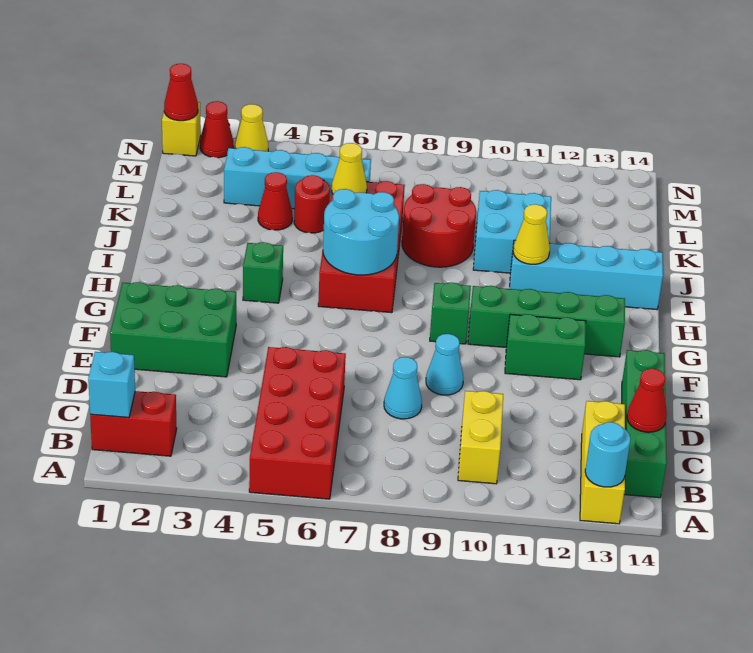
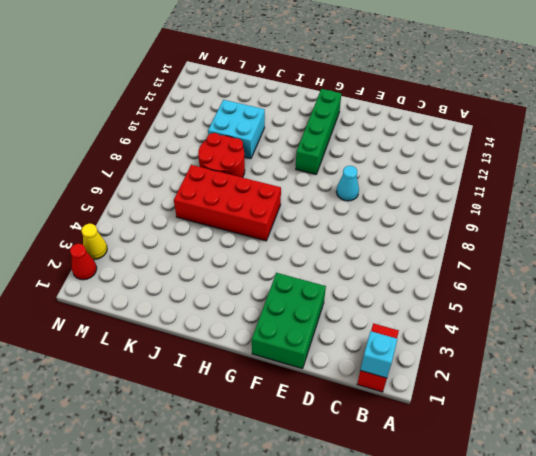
none -> red 2x4 brick [249,347,346,499]
none -> yellow 1x3 brick [580,401,625,524]
none -> yellow 1x2 brick [458,391,503,484]

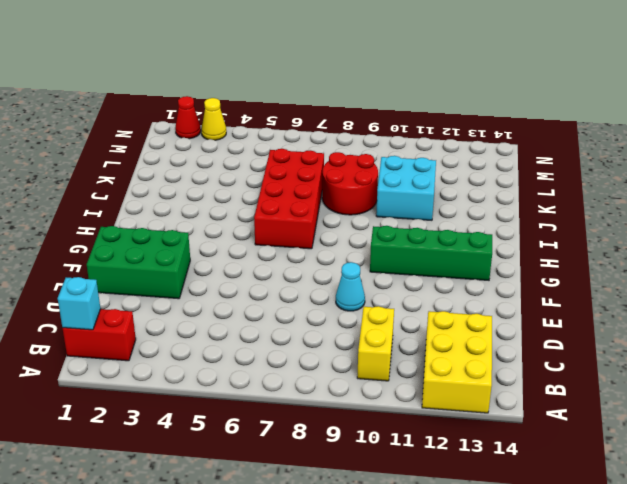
yellow 2x3 brick [422,311,492,413] -> yellow 1x3 brick [580,401,625,524]
none -> red 2x4 brick [249,347,346,499]
none -> green 1x4 brick [622,350,667,498]
none -> cyan 1x1 cone [384,357,422,419]

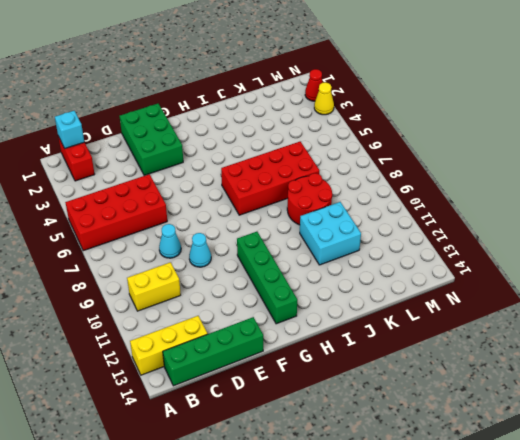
none -> green 1x2 brick [505,314,586,380]
none -> green 1x1 brick [430,283,471,344]
none -> green 1x1 brick [243,242,283,303]

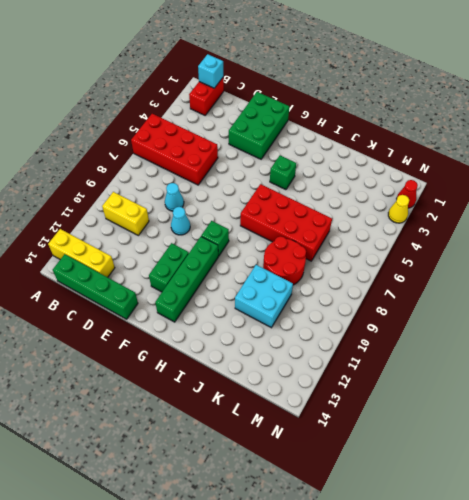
none -> cyan 1x4 brick [510,240,663,310]
none -> red 1x1 cone [258,172,293,230]
none -> red 1x1 round brick [294,175,330,233]

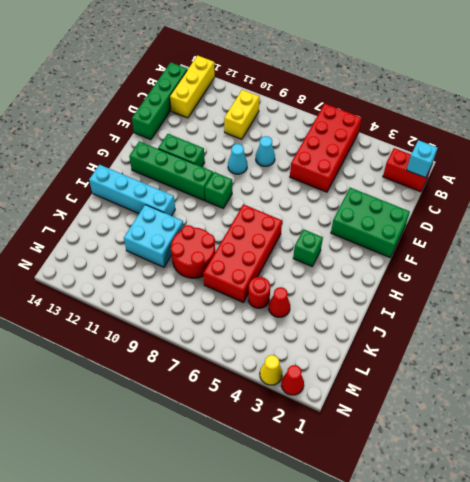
none -> cyan 1x4 brick [224,147,371,209]
none -> yellow 1x1 brick [162,102,201,156]
none -> cyan 1x1 round brick [585,422,631,487]

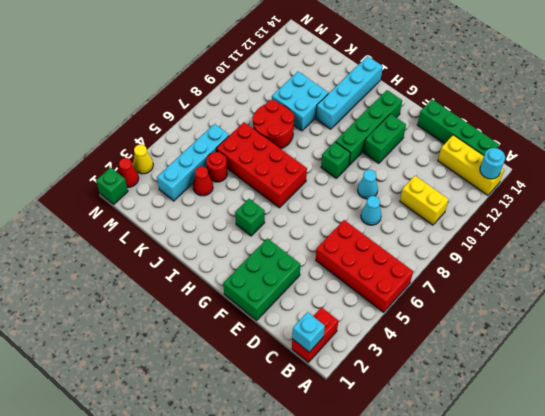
green 1x1 brick [96,167,128,204] -> yellow 1x1 brick [162,102,201,156]
none -> red 1x1 cone [627,369,667,432]
none -> cyan 2x2 round brick [323,189,399,275]
none -> yellow 1x1 cone [513,204,550,264]

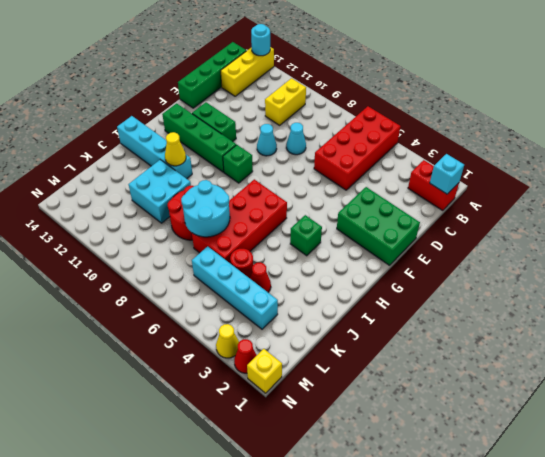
cyan 2x2 round brick [181,180,230,237] -> cyan 2x2 round brick moved to [323,189,399,275]
none -> red 1x1 cone [627,369,667,432]
none -> yellow 1x1 cone [332,143,367,194]
none -> red 1x1 cone [164,64,198,121]

